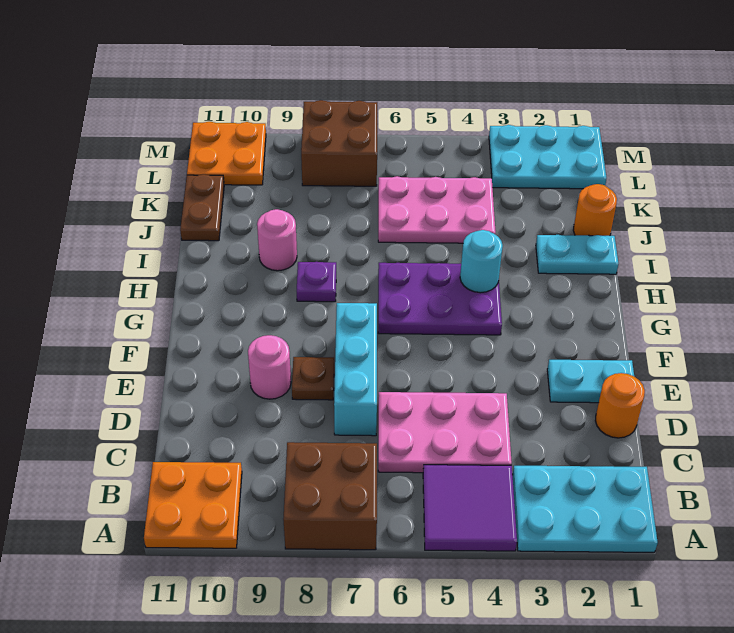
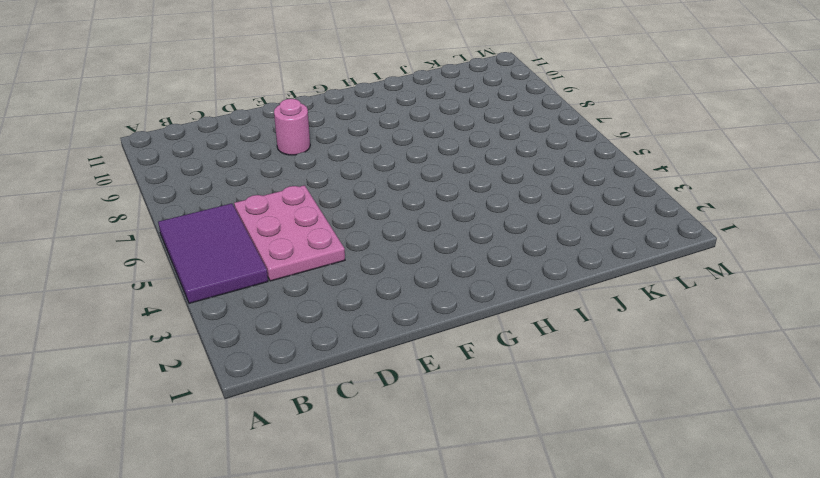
purple 2x3 tile [158,203,268,303] -> purple 2x2 tile [423,465,517,551]
none -> cyan 2x3 plate [513,466,658,552]
none -> brown 2x2 brick [283,442,377,550]
none -> orange 2x2 plate [144,462,242,548]

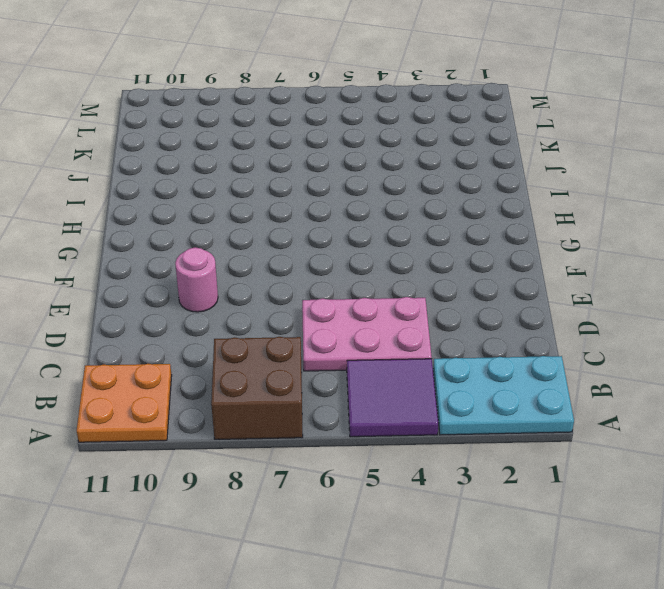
none -> orange 1x1 round brick [595,373,645,438]
none -> cyan 1x3 brick [334,303,377,436]
none -> cyan 1x2 plate [547,360,634,403]

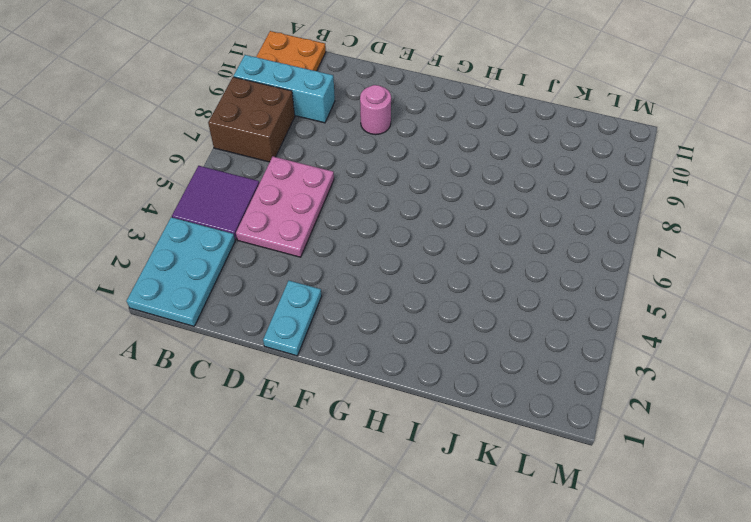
cyan 1x3 brick [234,55,335,123] -> cyan 1x3 brick moved to [334,303,377,436]
none -> orange 1x1 round brick [595,373,645,438]
none -> brown 1x1 plate [292,357,334,400]
none -> purple 2x3 plate [378,263,502,335]

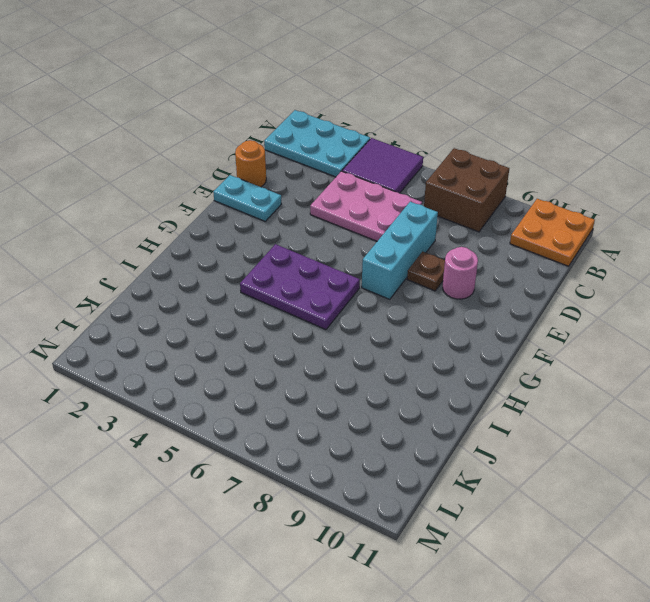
none -> purple 1x1 plate [297,262,336,302]
none -> cyan 1x2 plate [536,235,619,274]
none -> pink 1x1 round brick [257,209,297,271]

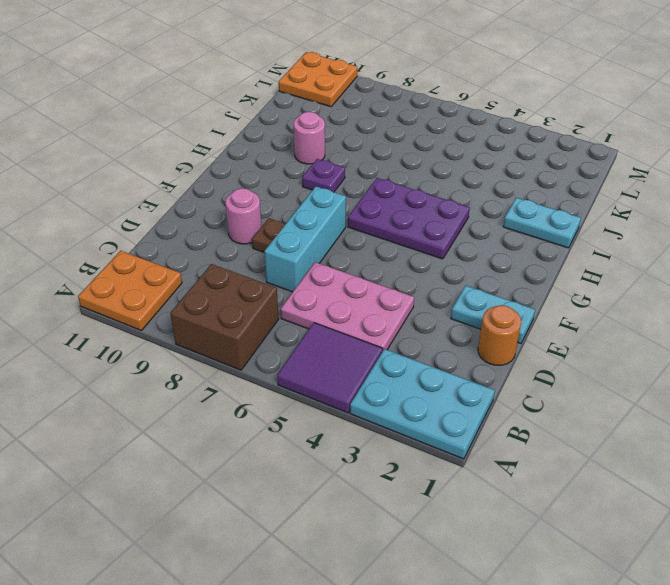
none -> orange 1x1 round brick [573,184,617,236]
none -> pink 2x3 plate [378,176,496,243]
none -> brown 1x2 plate [180,174,224,241]

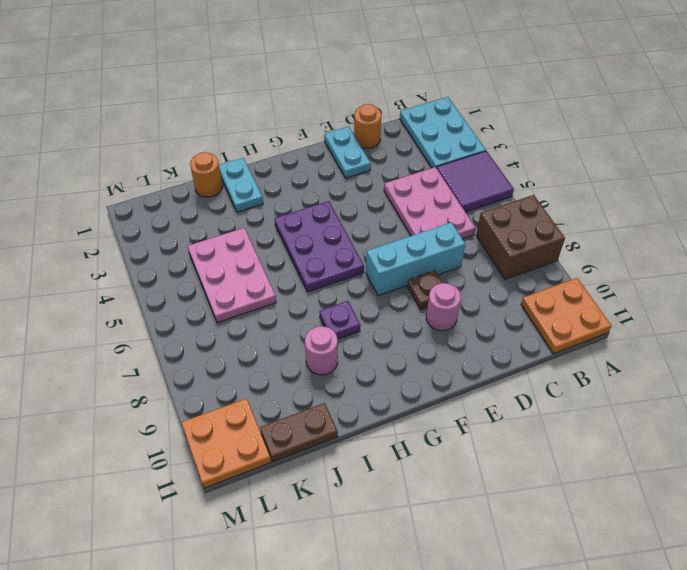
none -> cyan 2x3 plate [489,125,607,189]
none -> brown 2x2 brick [301,100,377,186]
none -> cyan 1x1 round brick [460,230,503,293]

